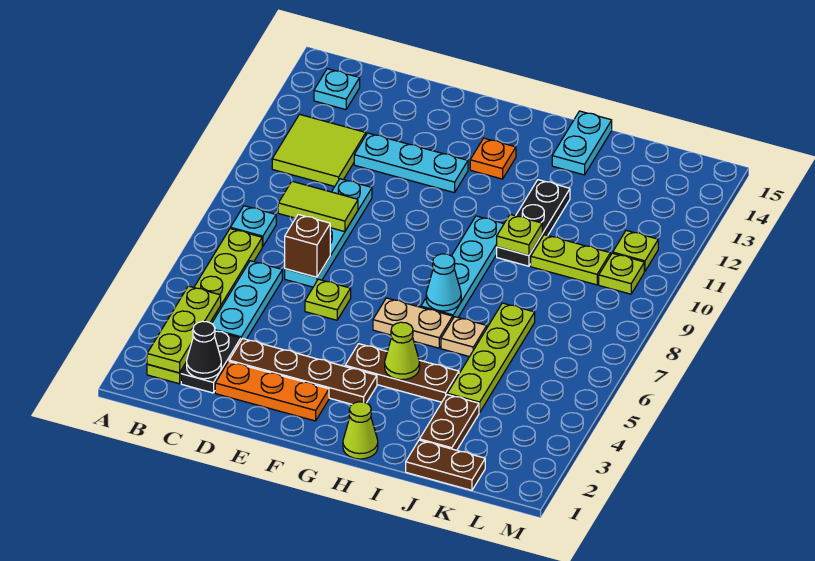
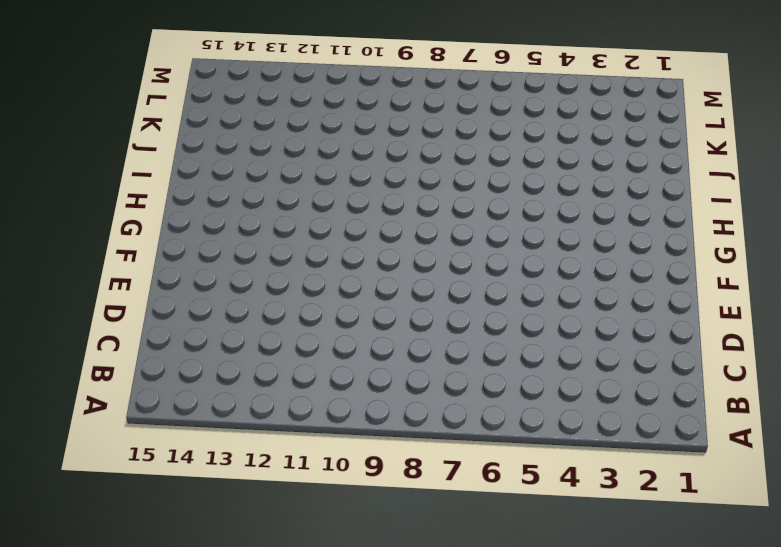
none -> lime 1x6 plate [147,229,262,384]
none -> cyan 1x1 plate [231,206,276,247]
none -> lime 2x2 tile [272,114,366,186]
none -> cyan 1x1 plate [314,69,360,110]

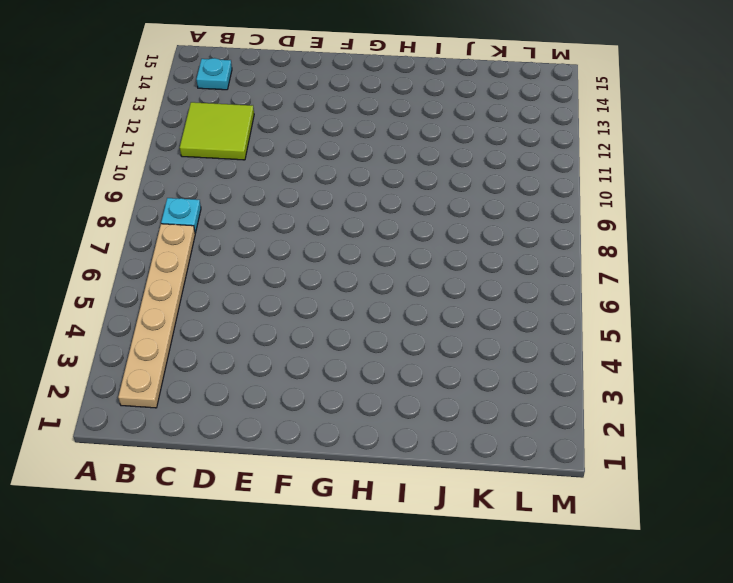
tan 1x6 plate [118,224,195,408] -> lime 1x6 plate [147,229,262,384]
none -> black 1x2 plate [181,331,241,393]
none -> cyan 1x3 plate [212,261,282,340]
none -> orange 1x3 plate [215,361,329,421]
none -> brown 1x4 plate [229,339,377,404]

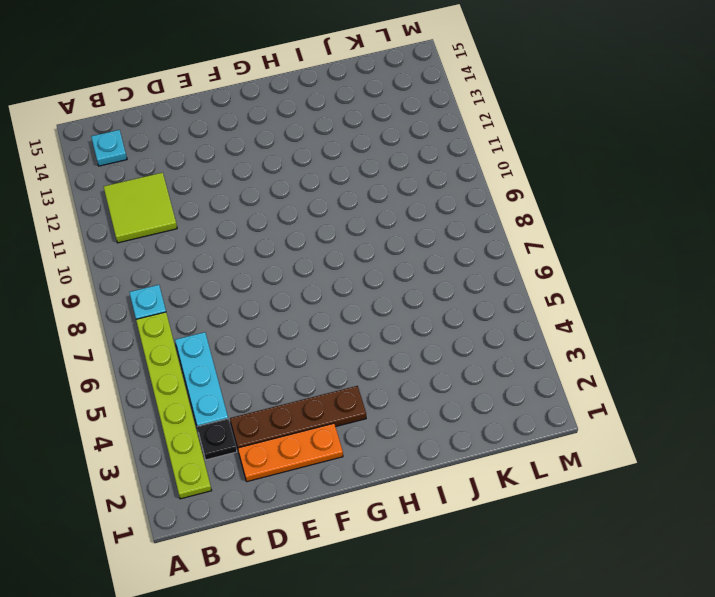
black 1x1 plate [197,419,237,460] -> black 1x2 plate [181,331,241,393]
none -> cyan 1x4 plate [285,179,372,287]
none -> cyan 1x3 plate [354,133,468,193]
none -> lime 1x1 plate [305,279,351,320]
none -> brown 1x3 plate [345,344,459,402]

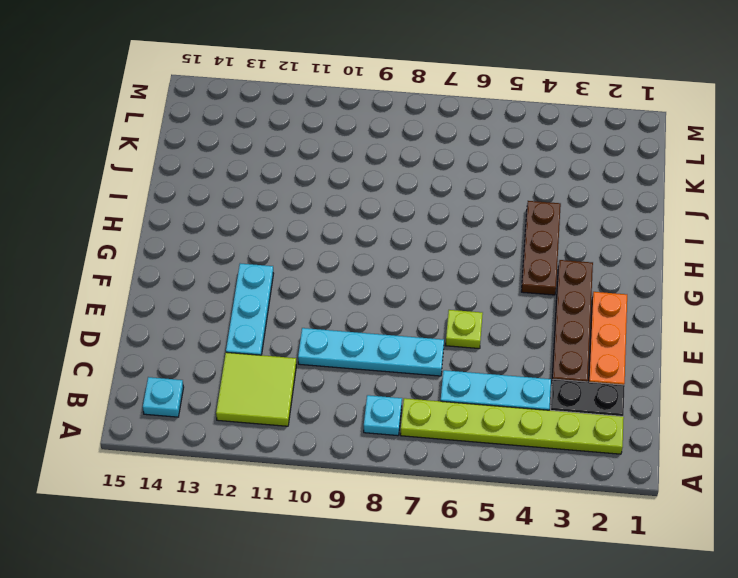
none -> tan 1x2 plate [373,298,453,348]
none -> orange 1x1 plate [470,138,516,179]
none -> lime 1x1 cone [343,402,378,459]
none -> cyan 1x4 plate [421,216,504,318]

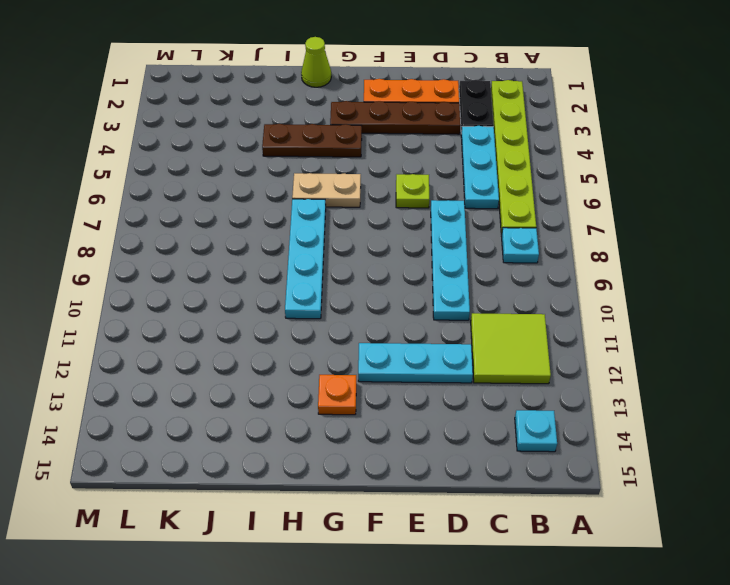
none -> tan 1x1 plate [441,317,487,357]
none -> black 1x3 plate [497,180,570,266]
none -> cyan 1x2 plate [552,111,612,175]
none -> brown 1x2 plate [406,440,485,490]

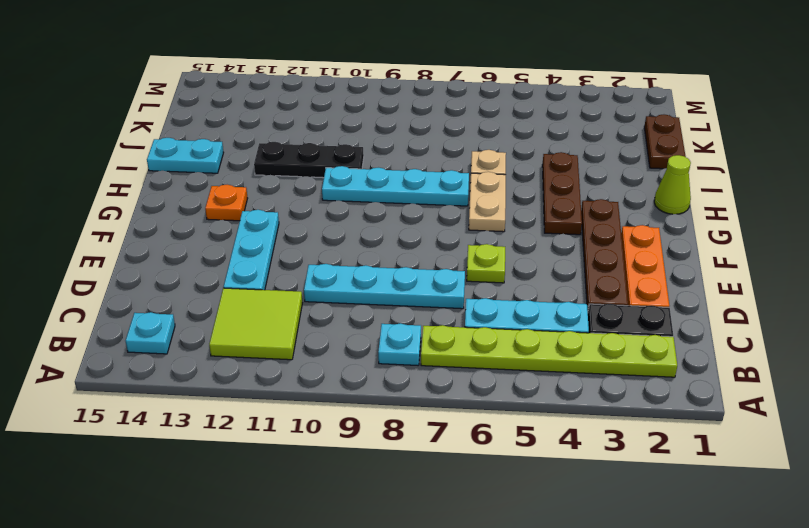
none -> brown 1x2 plate [420,395,479,450]
none -> lime 1x4 plate [447,303,535,413]
none -> lime 1x2 plate [531,235,610,285]
none -> lime 1x1 plate [599,253,644,294]

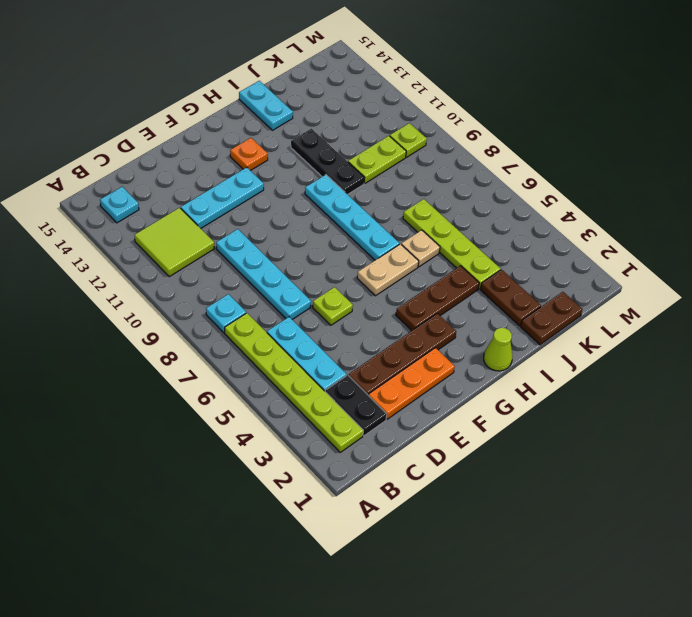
none -> lime 1x1 plate [613,230,658,271]
none -> lime 1x3 plate [147,286,221,373]
none -> black 1x1 cone [187,321,221,379]
none -> lime 1x2 tile [278,181,358,232]

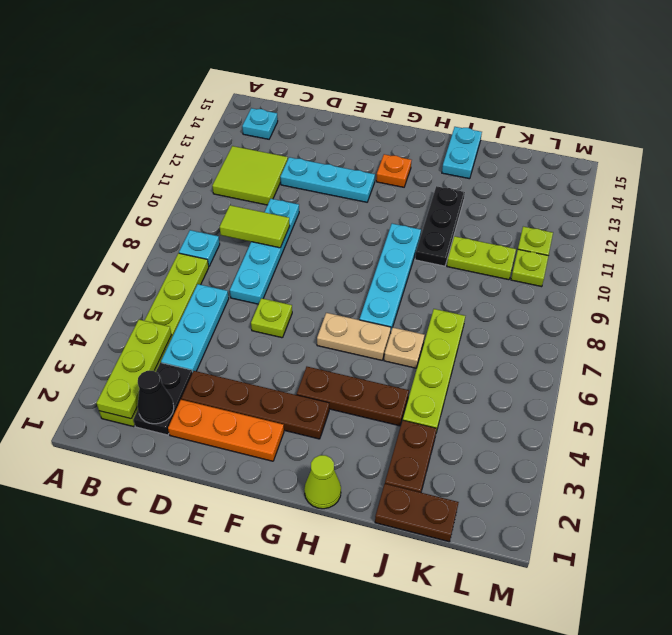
none -> brown 1x1 brick [285,215,330,277]
none -> lime 1x1 cone [385,322,420,380]
none -> cyan 1x1 cone [426,254,461,311]
none -> lime 1x1 plate [497,214,542,255]

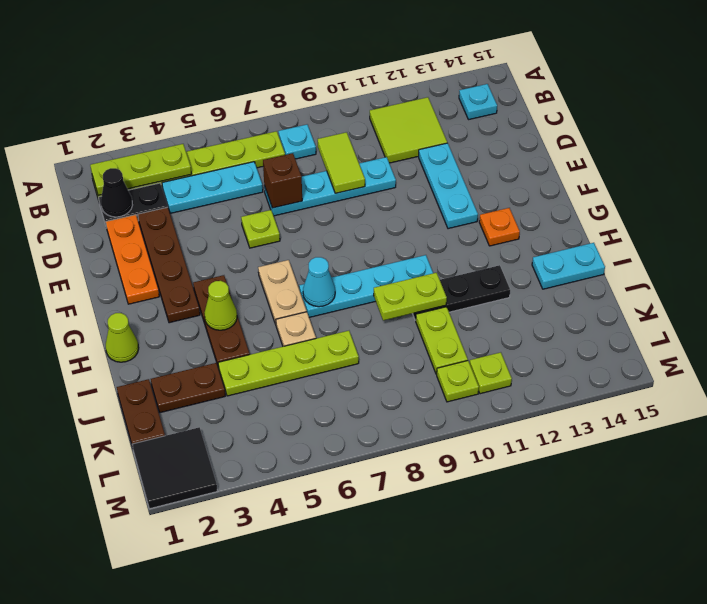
lime 1x2 plate [374,273,447,320] -> lime 1x1 plate [497,214,542,255]
black 2x2 tile [132,427,217,509] -> none

